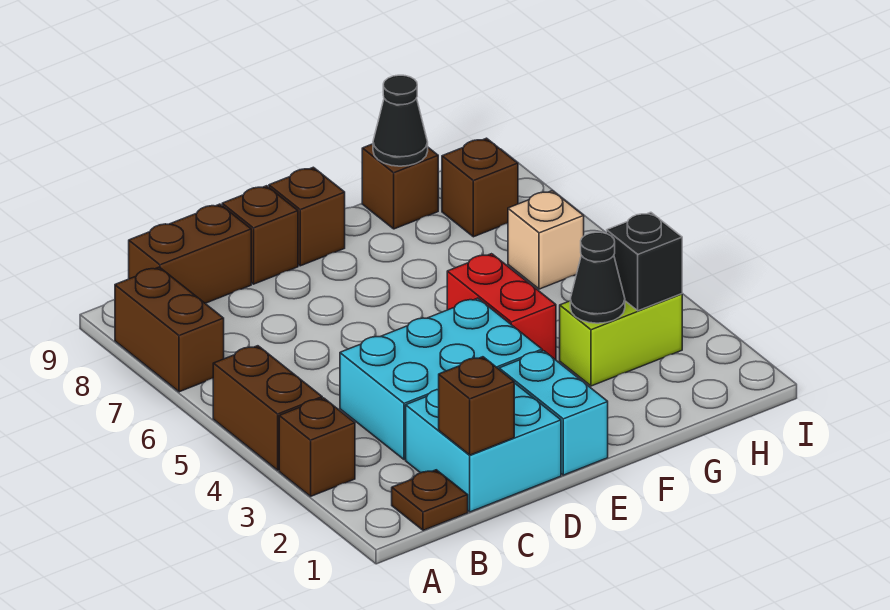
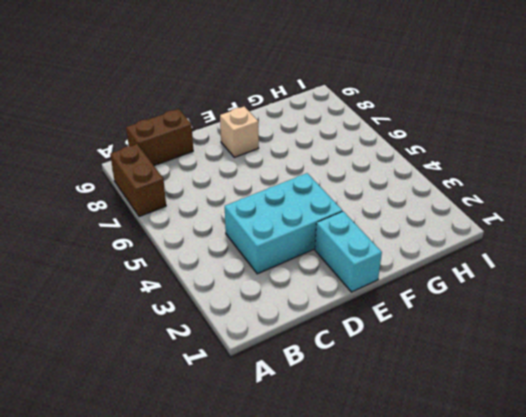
tan 1x1 brick [220,106,259,157] -> tan 1x1 brick moved to [508,191,584,289]
none -> brown 1x1 brick [279,398,355,496]
none -> brown 1x2 brick [213,346,322,470]
none -> brown 1x1 plate [392,470,468,530]

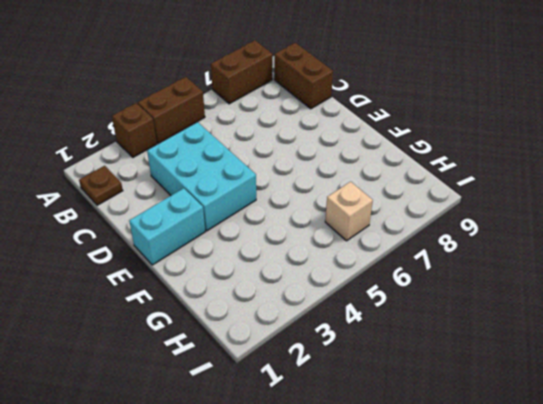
none -> cyan 2x2 brick [406,383,561,512]
none -> brown 1x1 brick [222,186,298,284]
none -> brown 1x1 brick [269,167,345,266]

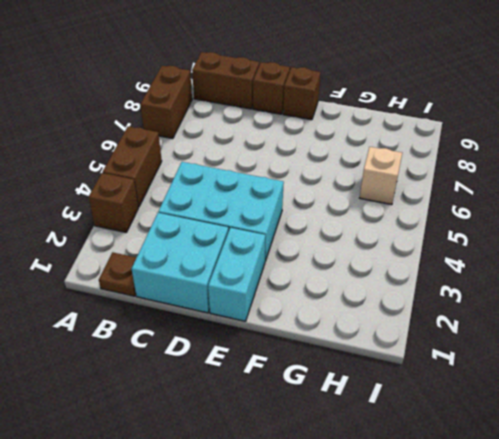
none -> red 1x2 brick [447,254,556,360]
none -> lime 1x2 brick [560,294,682,386]
none -> brown 1x1 brick [362,144,438,229]

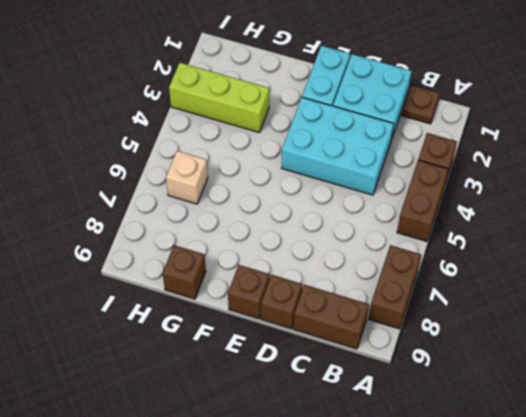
lime 1x3 brick [169,63,269,132] -> lime 1x2 brick [560,294,682,386]
none -> red 1x2 brick [447,254,556,360]
none -> brown 1x1 brick [442,138,518,237]
none -> brown 1x1 brick [439,357,514,455]

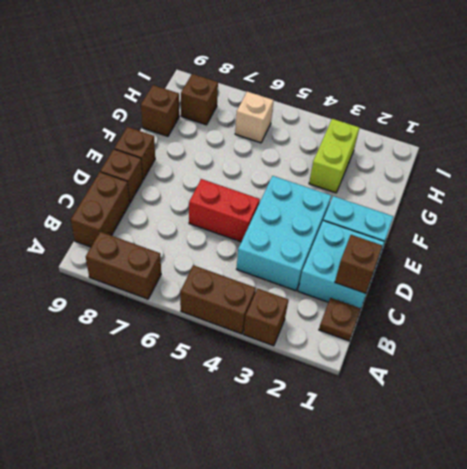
red 1x2 brick [189,179,260,242] -> red 1x2 brick moved to [447,254,556,360]
none -> black 1x1 cone [570,232,625,323]
none -> black 1x1 cone [373,75,428,166]
none -> black 1x1 brick [607,212,682,311]

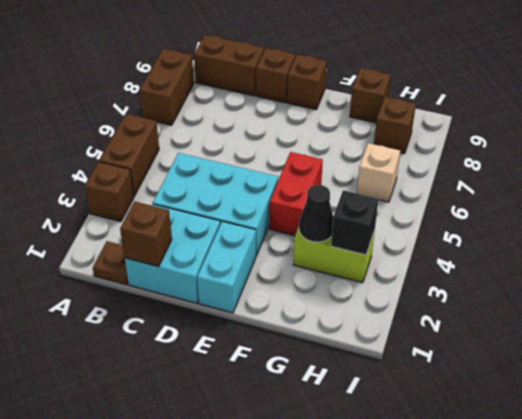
none -> black 1x1 cone [373,75,428,166]

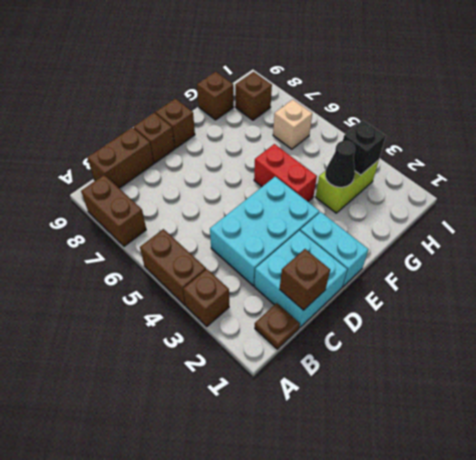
none -> black 1x1 cone [373,75,428,166]

